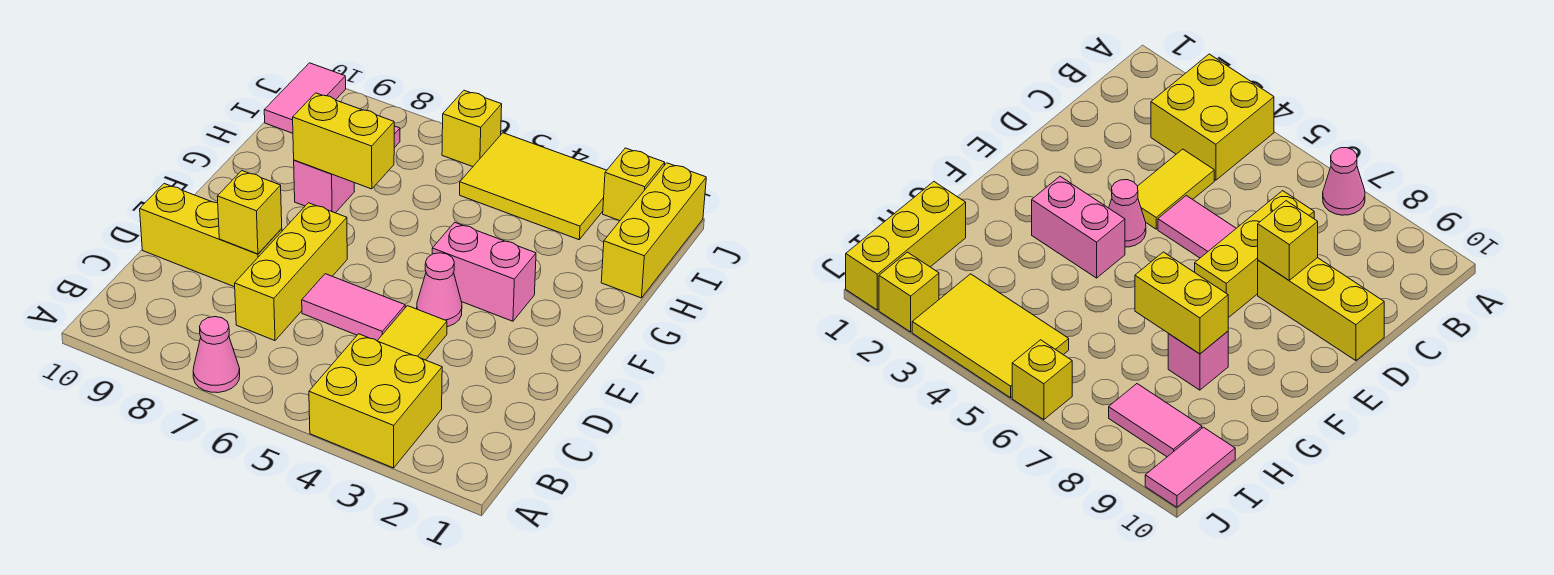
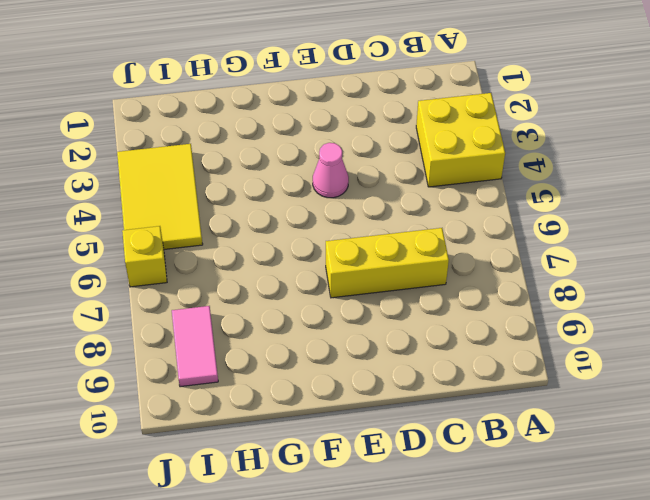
none -> pink 1x1 cone [193,317,240,393]
none -> yellow 1x2 tile [377,306,447,360]
none -> pink 1x2 tile [302,274,405,341]

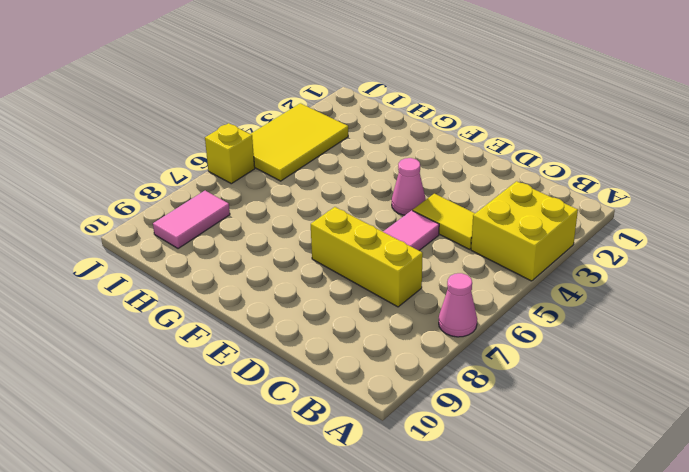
none -> yellow 1x3 brick [140,184,282,287]
none -> pink 1x2 brick [432,222,536,321]
none -> pink 1x1 brick [294,160,355,213]

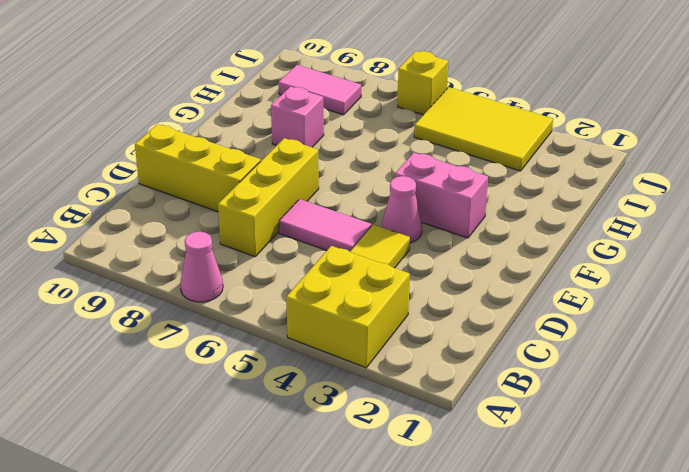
none -> yellow 1x3 brick [601,163,706,298]
none -> pink 1x2 tile [264,63,346,133]
none -> yellow 1x1 brick [603,148,665,221]

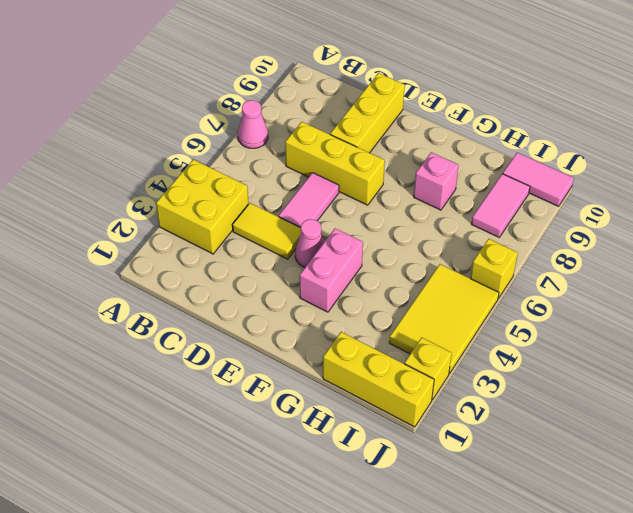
none -> yellow 1x1 brick [217,171,282,254]
none -> yellow 1x2 brick [293,93,394,189]

